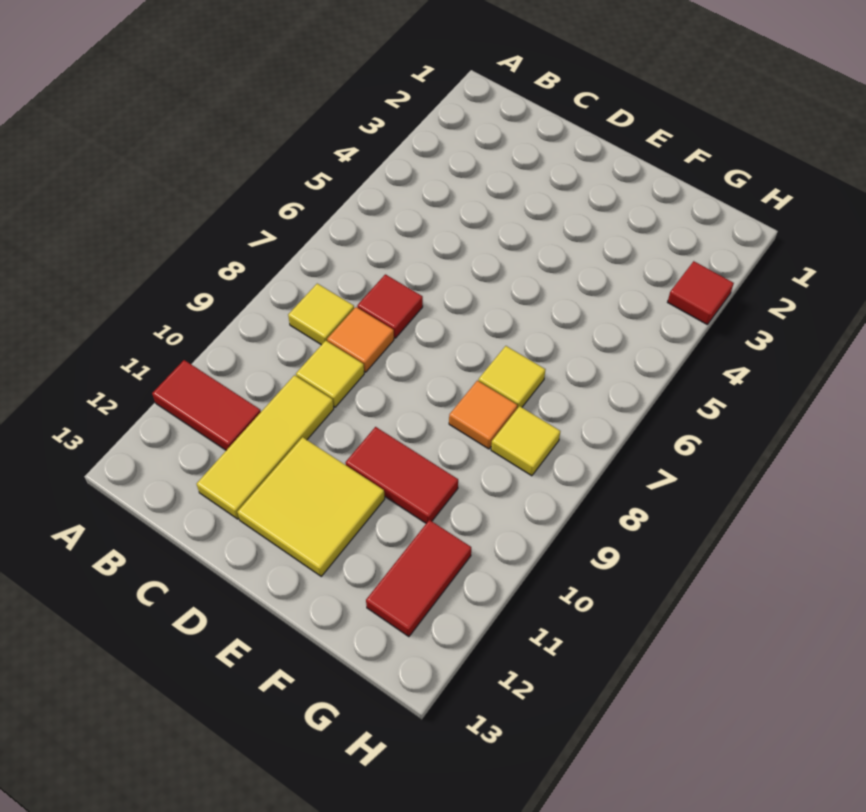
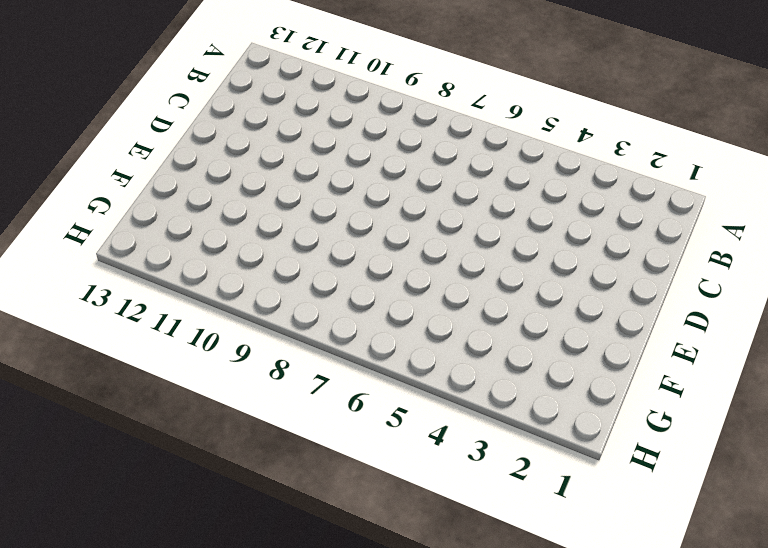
none -> red 1x2 tile [152,360,261,450]
none -> yellow 1x1 tile [288,284,354,345]
none -> red 1x1 tile [357,274,423,338]

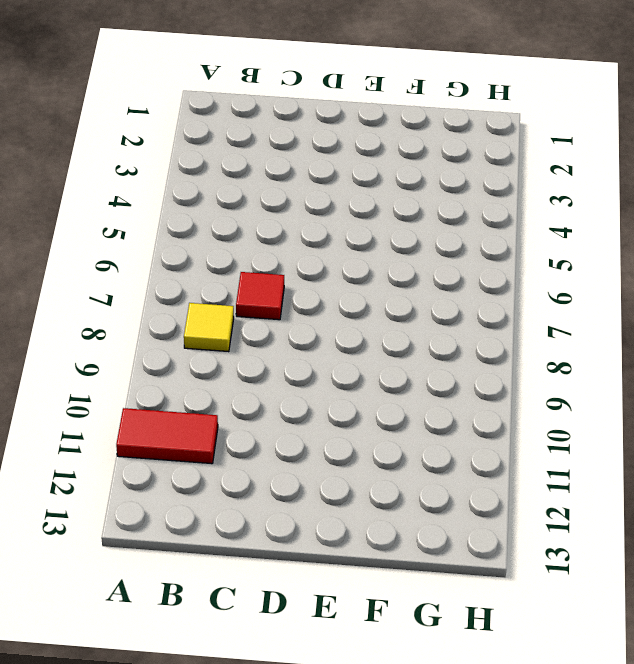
none -> orange 1x1 tile [327,307,394,372]
none -> yellow 1x1 tile [296,340,364,407]
none -> yellow 1x3 tile [197,375,334,519]

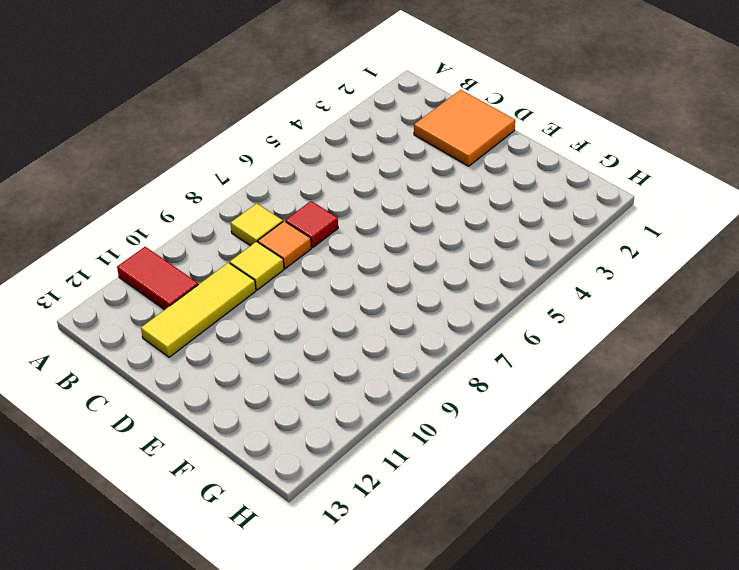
orange 2x2 tile [414,90,515,166] -> none
none -> yellow 2x2 tile [237,437,385,576]
none -> red 1x2 tile [345,427,458,523]
none -> yellow 1x1 tile [478,346,545,409]

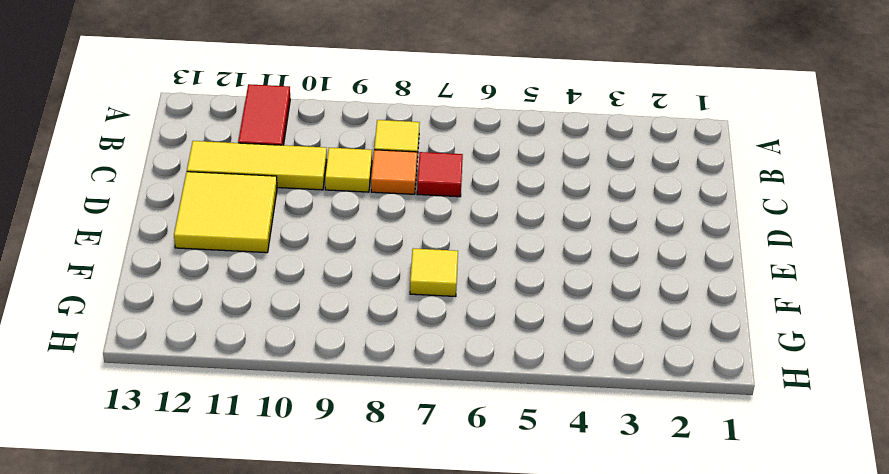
none -> red 1x2 tile [345,427,458,523]
none -> orange 1x1 tile [449,381,517,449]
none -> yellow 1x1 tile [491,406,560,476]

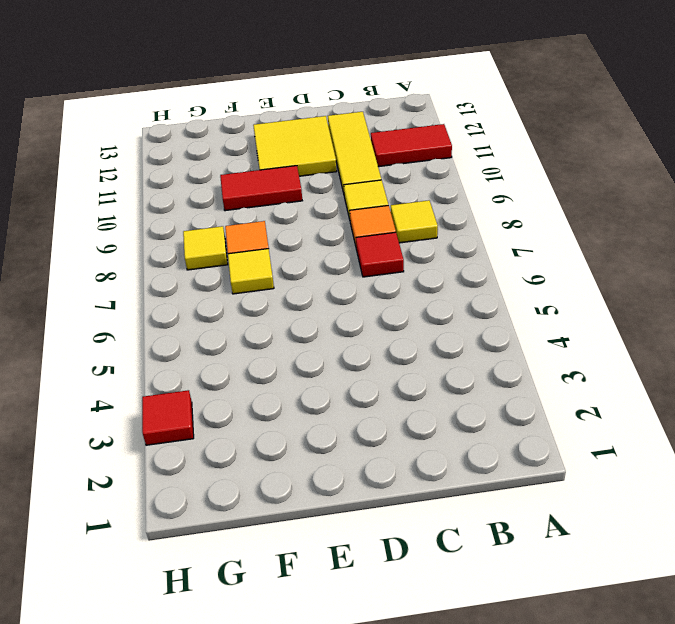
none -> red 1x2 tile [366,520,471,637]

